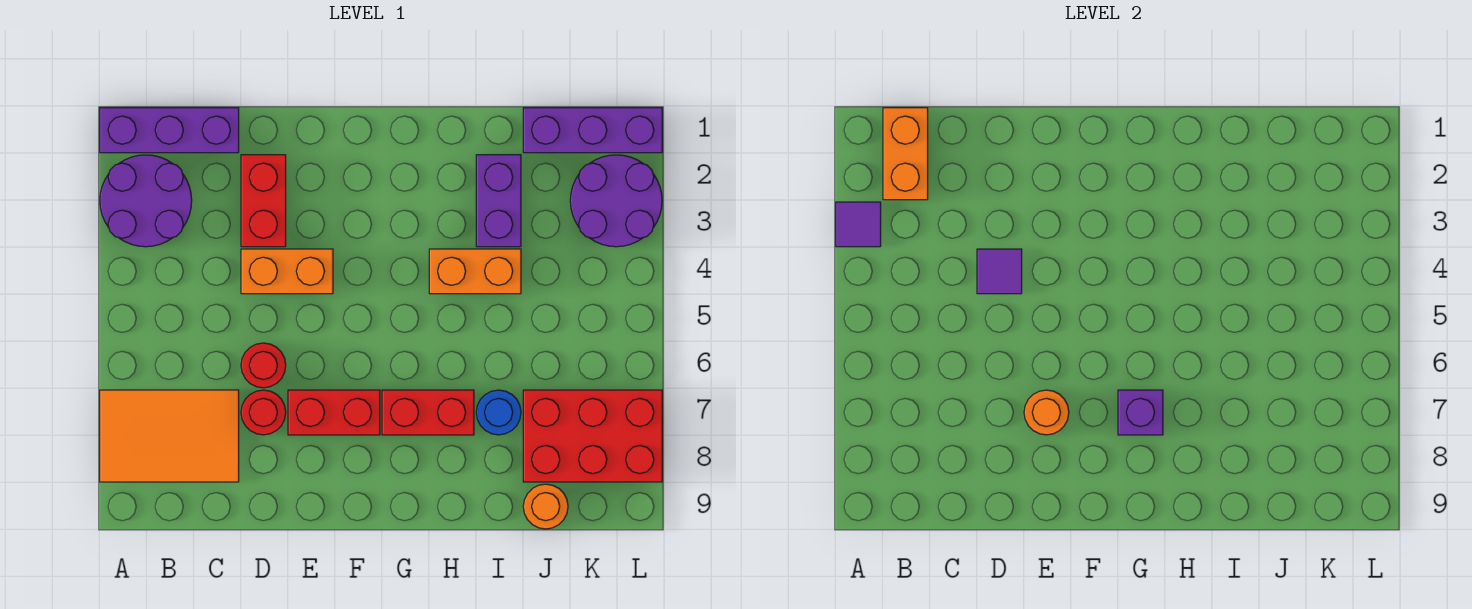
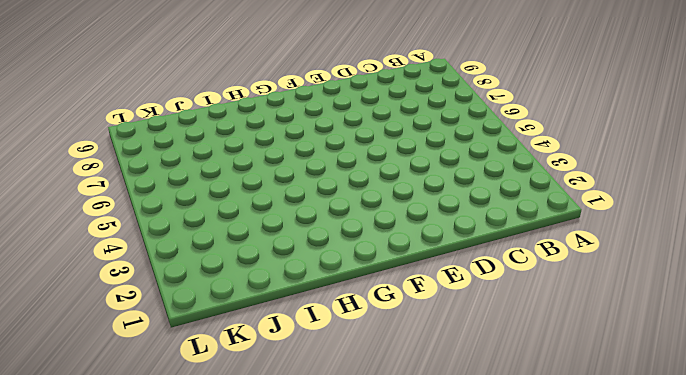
none -> purple 1x3 brick [100,108,239,153]
none -> purple 2x2 round brick [100,155,192,247]
none -> orange 2x3 tile [100,390,239,482]

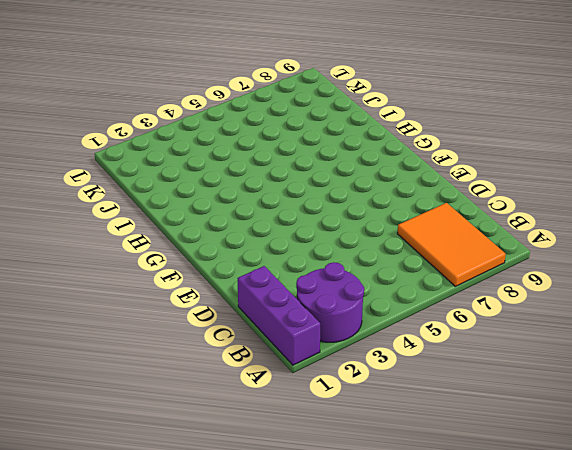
none -> red 1x2 brick [241,155,286,247]
none -> orange 1x2 brick [241,249,333,294]
none -> red 1x1 round brick [241,343,286,388]

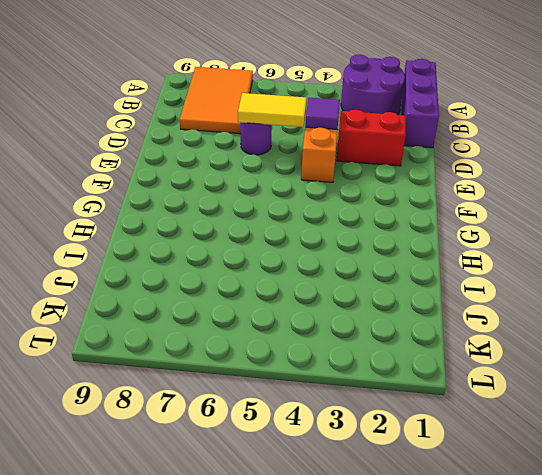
yellow 1x2 tile [238,93,307,127] -> none
purple 1x1 round brick [240,123,272,155] -> red 1x1 round brick [241,343,286,388]
none -> red 1x1 round brick [241,390,286,435]
none -> red 1x2 brick [288,390,380,435]
none -> red 1x2 brick [382,390,474,435]

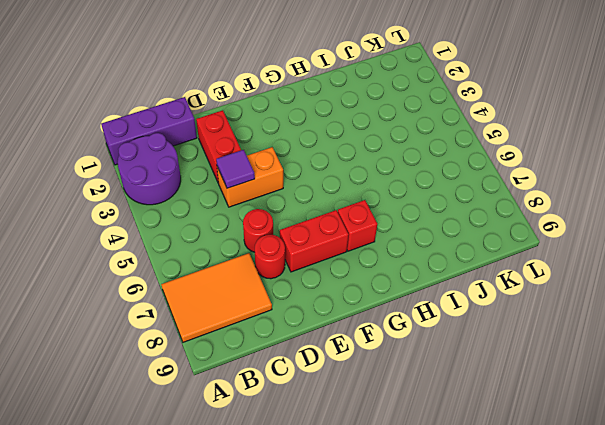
red 1x1 brick [338,200,377,251] -> red 1x2 brick [382,390,474,435]
none -> orange 1x2 brick [429,249,521,294]
none -> purple 1x2 brick [476,155,521,247]
none -> blue 1x1 round brick [476,390,521,435]

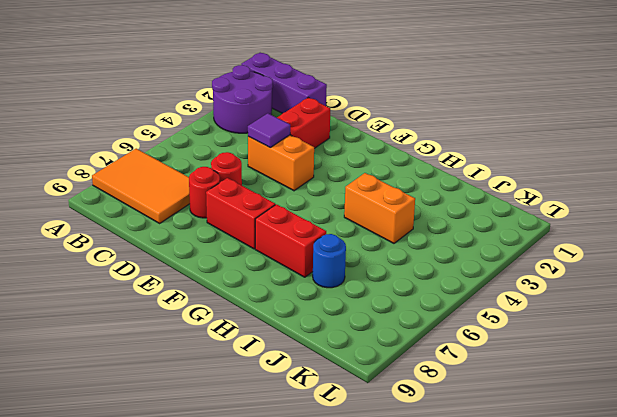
none -> purple 1x2 brick [476,155,521,247]
none -> purple 1x3 brick [523,108,662,153]
none -> red 2x3 brick [523,390,662,482]

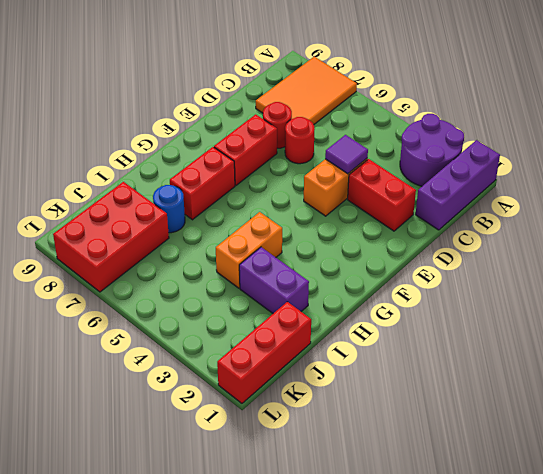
red 1x3 brick [217,302,311,403] -> purple 1x3 brick [523,108,662,153]
none -> orange 1x1 round brick [523,484,568,529]
none -> purple 2x2 round brick [570,155,662,247]
none -> purple 1x1 tile [836,202,881,247]

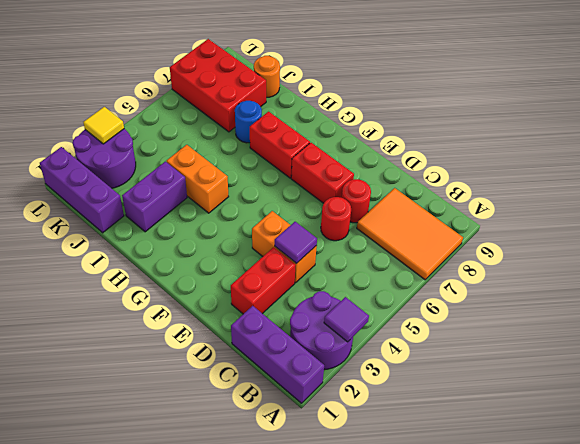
yellow 1x1 tile [83,107,124,144] -> none
none -> orange 1x2 brick [883,108,928,200]
none -> orange 1x1 round brick [1024,390,1069,435]
none -> purple 1x1 brick [1118,390,1163,435]

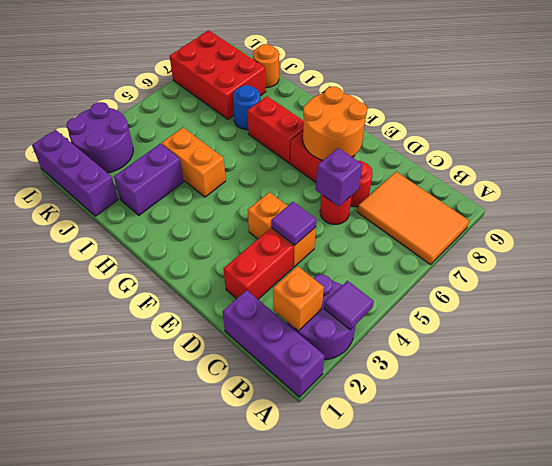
orange 1x1 brick [273,266,324,331] -> orange 1x2 brick [883,108,928,200]
purple 1x1 brick [316,148,362,206] -> purple 1x1 brick moved to [1118,390,1163,435]
orange 2x2 round brick [303,87,367,160] -> orange 1x1 round brick [1024,390,1069,435]

